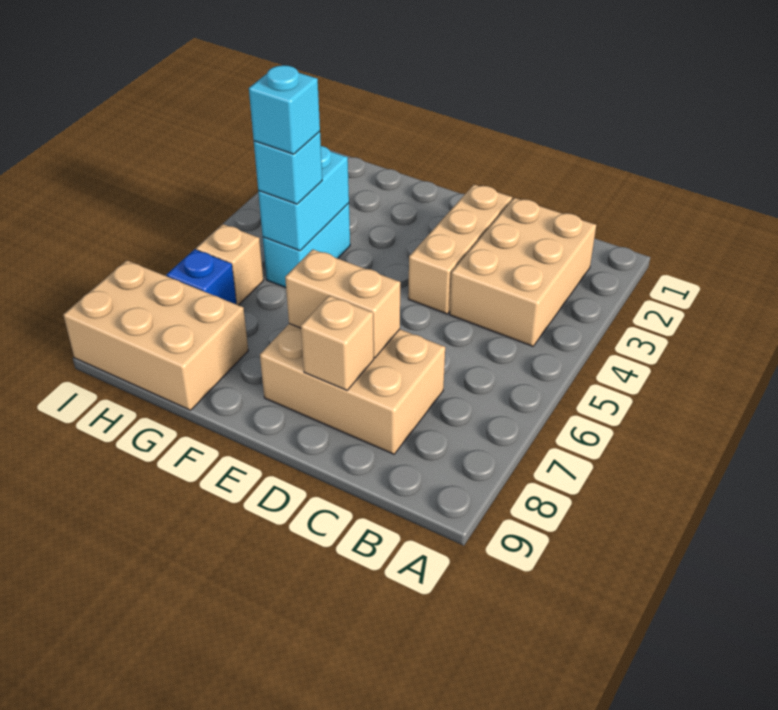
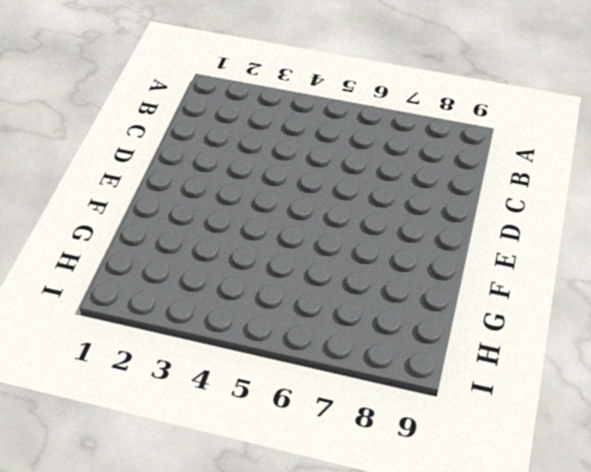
none -> tan 2x3 brick [450,198,596,346]
none -> tan 2x3 brick [260,324,445,454]
none -> tan 1x3 brick [408,185,512,314]

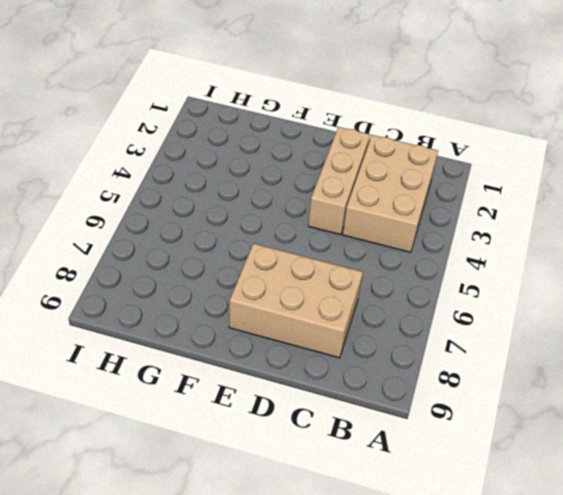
none -> cyan 1x2 brick [263,203,350,288]
none -> tan 2x3 brick [63,260,248,410]
none -> tan 1x1 brick [196,224,263,305]

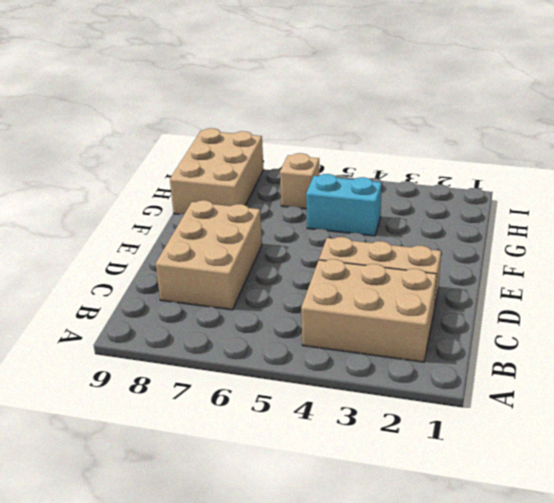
none -> blue 1x1 brick [167,249,237,304]
none -> tan 1x2 brick [285,249,400,358]
none -> tan 1x1 brick [301,296,374,390]

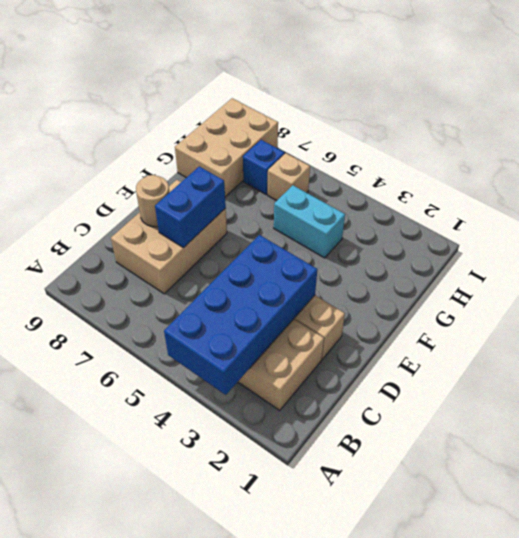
blue 2x4 brick [164,235,317,395] -> none
blue 1x2 brick [155,166,226,248] -> tan 1x2 brick [285,249,400,358]
tan 1x1 round brick [136,175,170,227] -> tan 1x1 brick [301,296,374,390]
none -> cyan 1x2 brick [258,146,349,251]
none -> cyan 1x1 brick [254,132,322,204]
none -> cyan 1x1 brick [249,65,320,154]

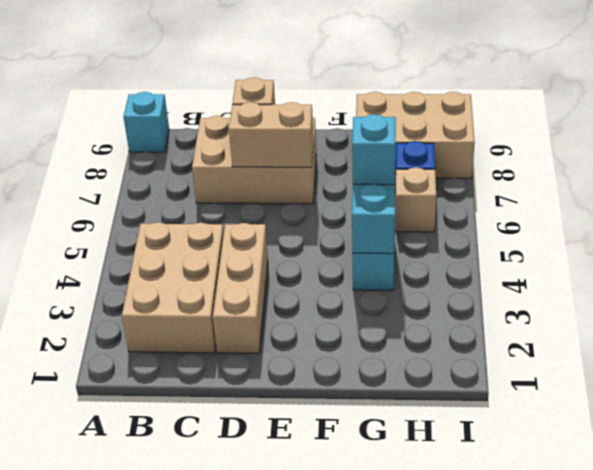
cyan 1x1 brick [124,92,169,152] -> cyan 1x1 brick moved to [249,65,320,154]

